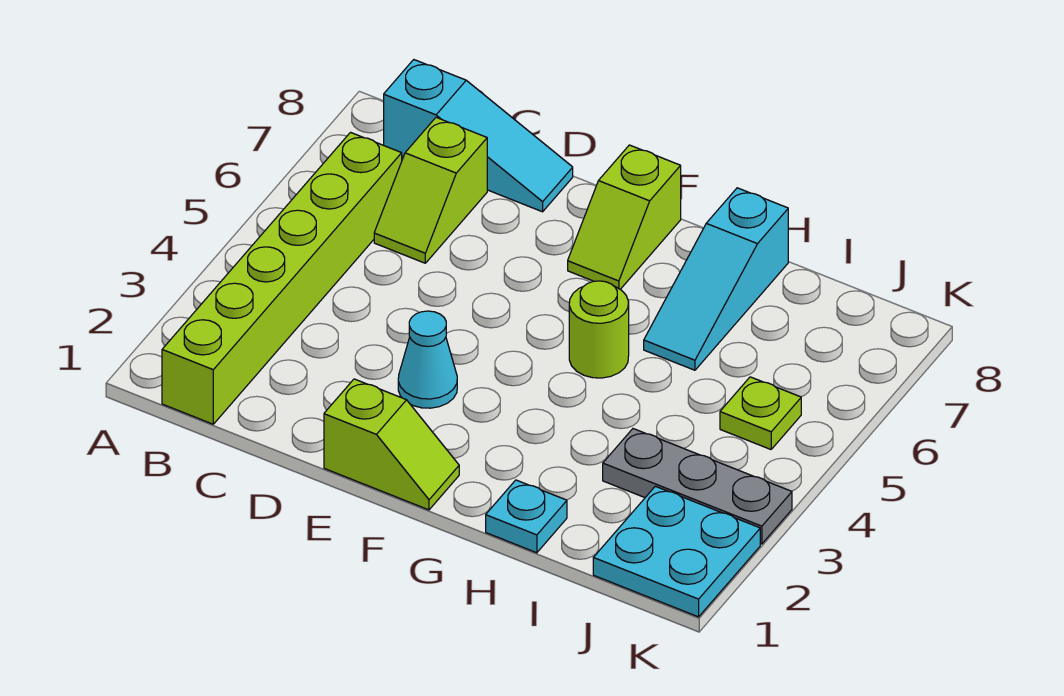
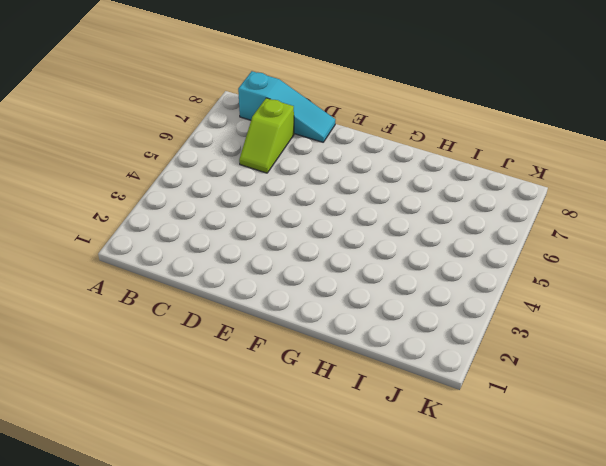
none -> lime 1x6 brick [162,132,402,424]
none -> lime 1x2 slope [324,379,459,510]
none -> cyan 1x1 cone [398,311,457,408]

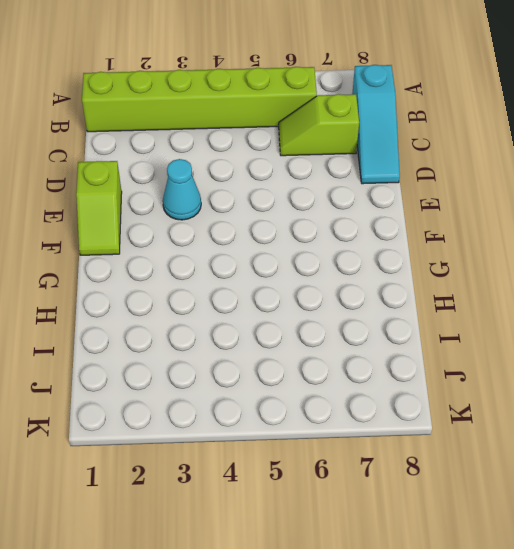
none -> lime 1x2 slope [568,145,681,289]
none -> lime 1x1 round brick [569,281,629,378]
none -> cyan 1x1 plate [486,480,567,553]

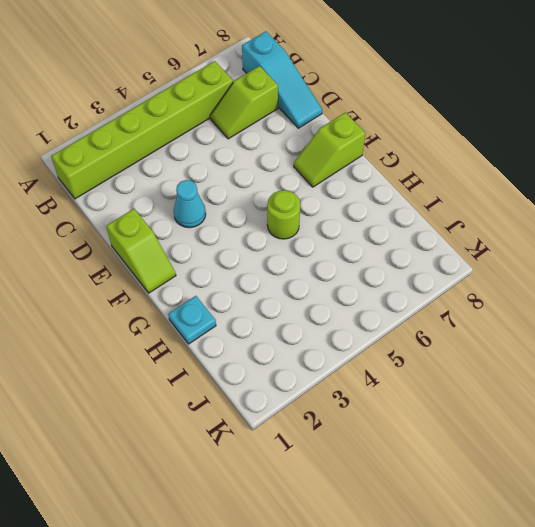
none -> cyan 1x3 slope [644,188,788,370]
none -> grey 1x3 plate [603,429,792,544]
none -> cyan 2x2 plate [593,486,760,617]

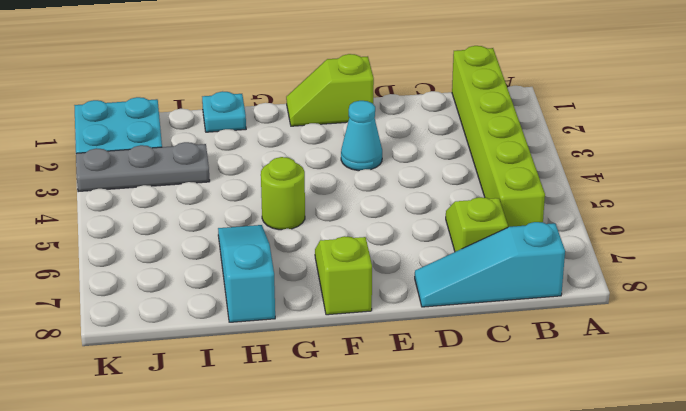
none -> lime 1x1 plate [720,377,801,449]

